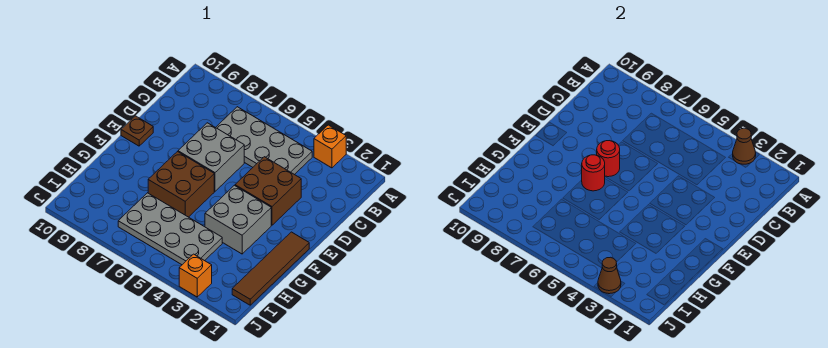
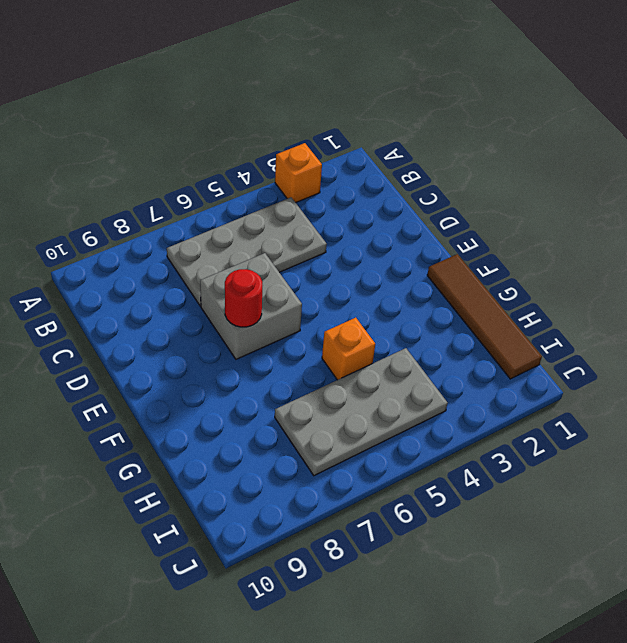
orange 1x1 brick [322,318,375,380] -> orange 1x1 brick moved to [179,254,212,297]
none -> brown 2x2 brick [235,157,301,225]
none -> brown 1x1 plate [121,116,153,146]
none -> grey 2x2 brick [205,185,271,254]

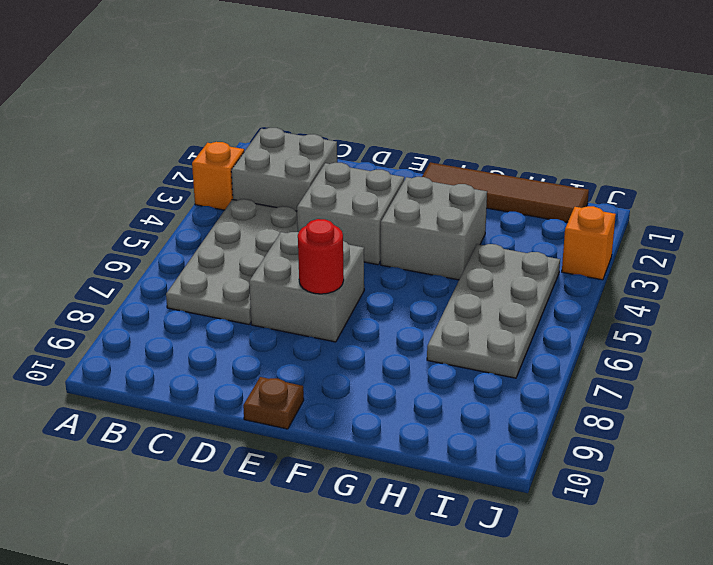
grey 2x2 brick [231,128,337,211] -> none
grey 2x2 brick [297,163,404,265] -> brown 2x2 brick [235,157,301,225]
none -> brown 2x2 brick [148,152,214,217]
none -> brown 1x1 cone [733,128,756,164]
none -> red 1x1 round brick [582,155,605,191]

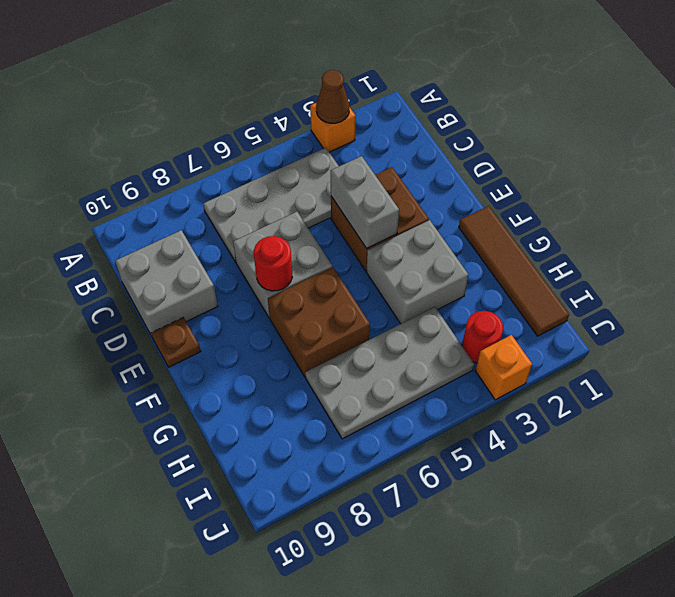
grey 2x2 brick [115,230,218,336] -> none
grey 1x2 brick [331,156,399,248] -> none
red 1x1 round brick [462,311,503,363] -> red 1x1 round brick moved to [582,155,605,191]
none -> brown 1x1 cone [598,257,621,294]

